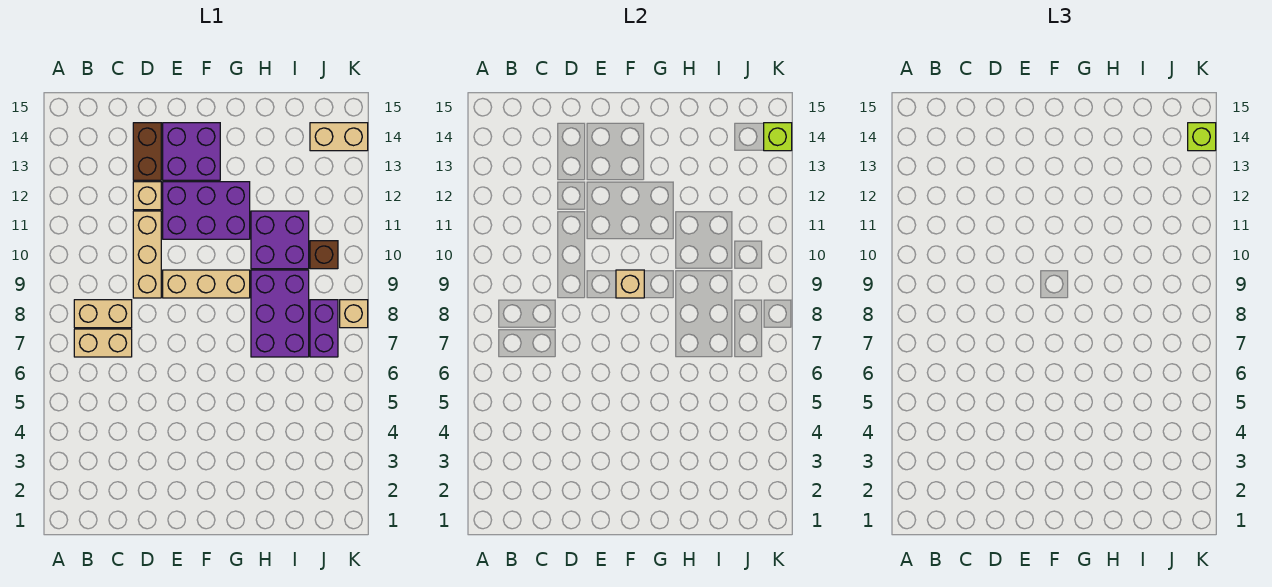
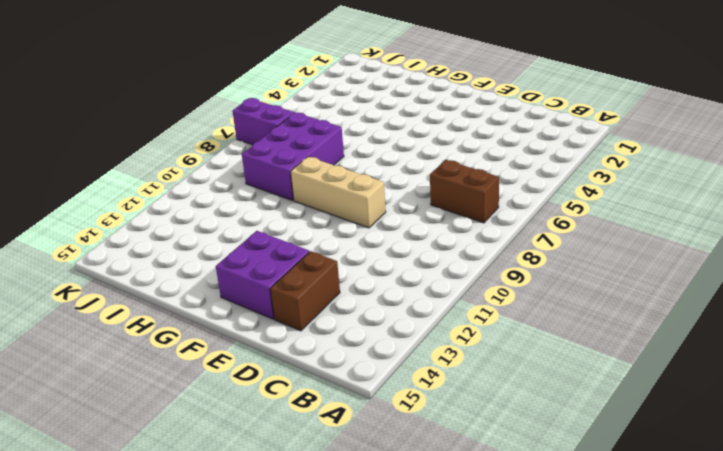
brown 1x2 brick [430,160,499,223] -> tan 1x2 brick [74,329,132,357]
purple 1x2 brick [233,98,294,145] -> purple 1x2 brick turned to [310,300,338,357]
none -> tan 1x2 brick [74,300,132,328]
none -> tan 1x3 brick [133,211,161,298]
none -> tan 1x1 brick [133,182,161,210]

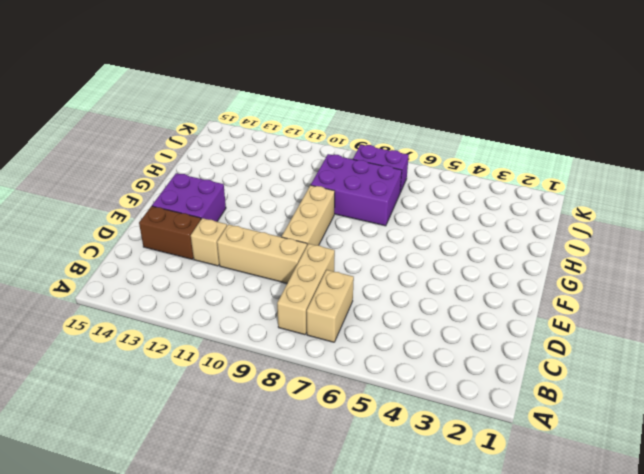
tan 1x3 brick [277,244,335,335] -> tan 1x2 brick [74,300,132,328]
none -> purple 2x3 brick [163,182,250,239]
none -> purple 2x2 brick [251,211,309,269]
none -> brown 1x1 brick [310,241,338,269]

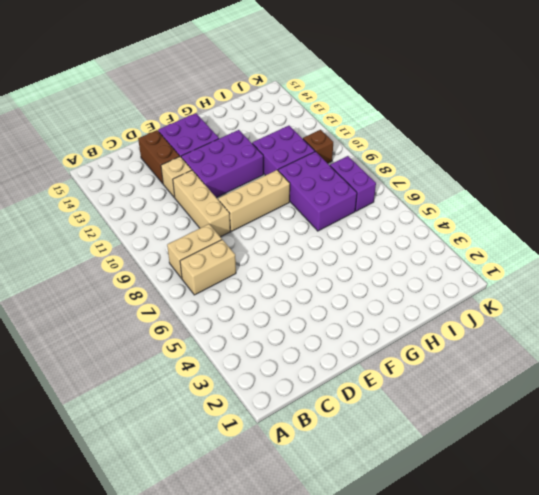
none -> tan 1x2 brick [310,123,368,151]
none -> tan 1x1 brick [340,300,368,328]
none -> tan 1x1 brick [616,270,644,298]

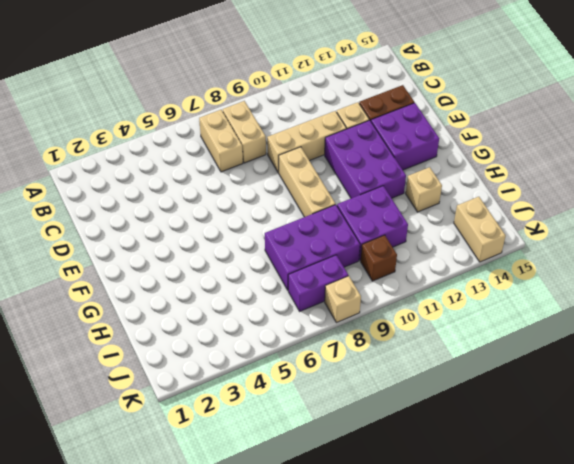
tan 1x1 brick [406,167,442,212] -> tan 1x1 brick moved to [616,270,644,298]
none -> lime 1x1 brick [764,123,792,151]
none -> lime 1x1 brick [1188,123,1216,151]

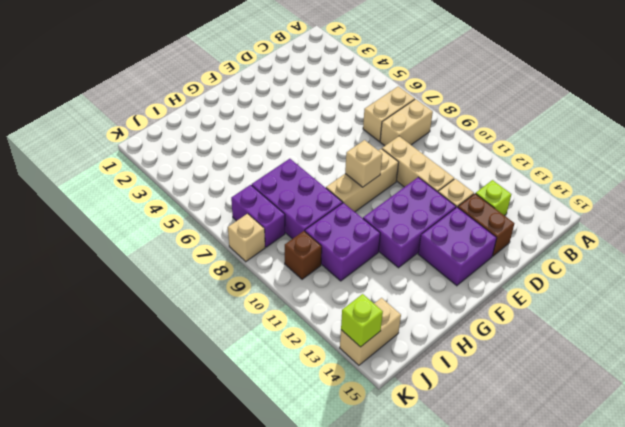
lime 1x1 brick [476,180,511,216] -> lime 1x1 brick moved to [1188,123,1216,151]

